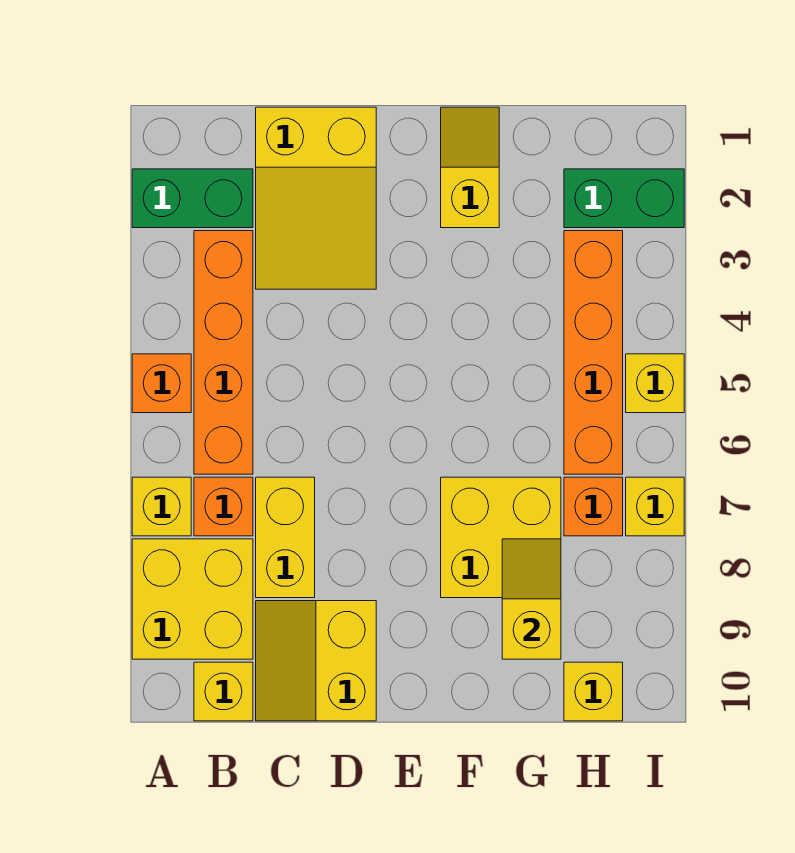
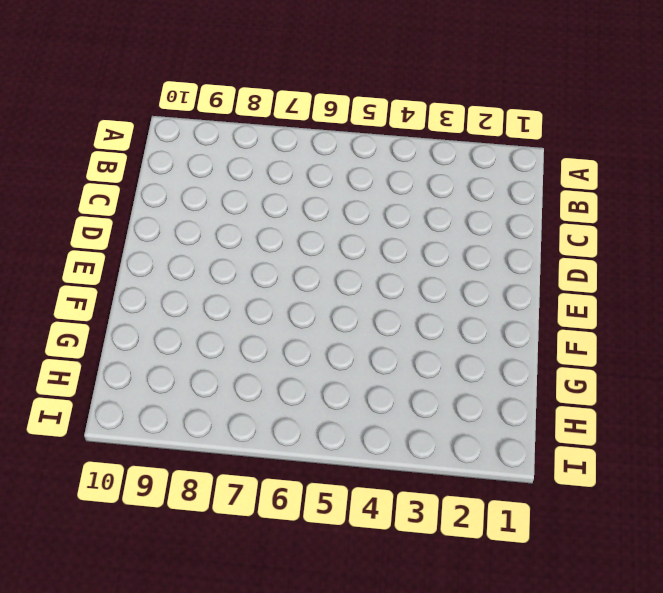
none -> green 1x2 brick [132,169,253,228]
none -> orange 1x1 brick [132,354,191,413]
none -> yellow 1x1 brick [132,477,191,536]

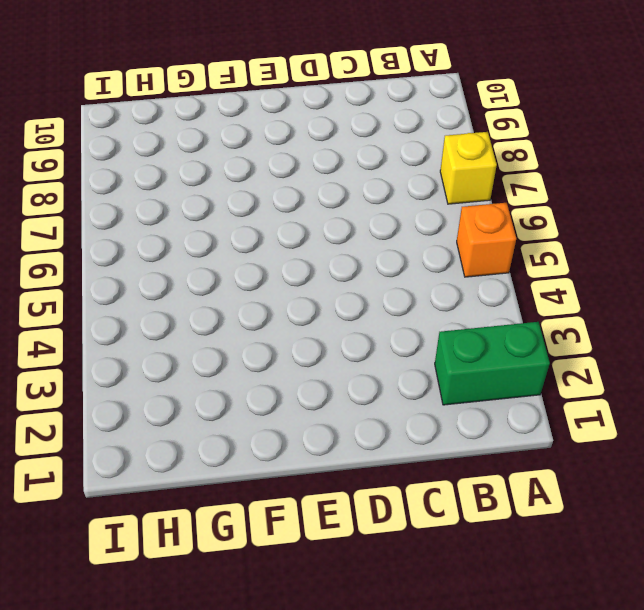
none -> yellow 2x2 brick [132,539,253,659]
none -> orange 1x4 brick [194,231,253,474]
none -> orange 1x1 brick [194,477,253,536]

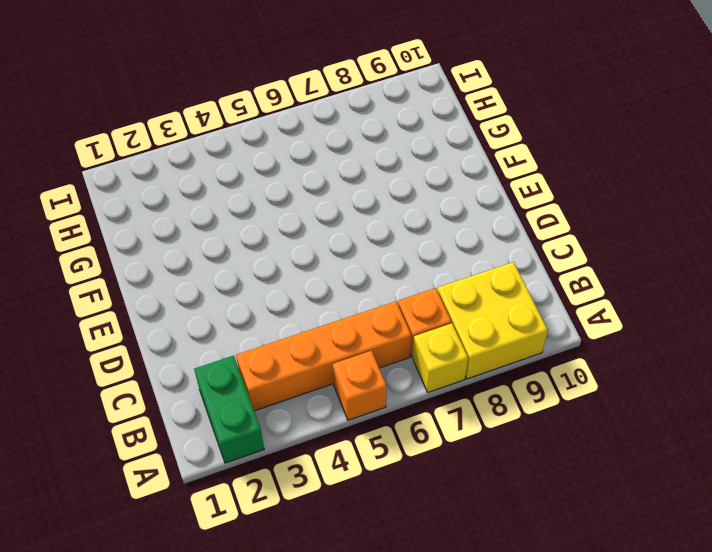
none -> yellow 1x1 brick [194,662,253,721]
none -> yellow 2x3 slope [256,107,376,289]
none -> yellow 1x2 brick [256,477,315,598]

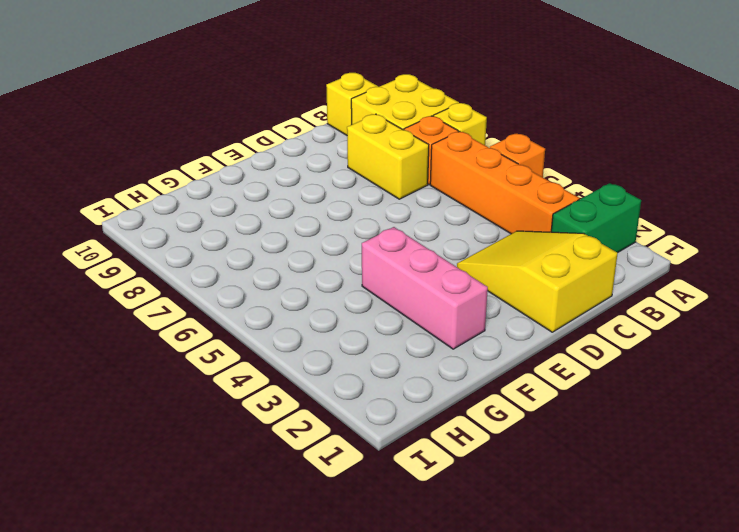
pink 1x3 brick [362,227,488,349] -> yellow 1x2 slope [441,107,499,228]
none -> yellow 2x2 slope [256,601,376,721]
none -> yellow 2x2 brick [441,477,561,598]
none -> green 1x2 brick [564,169,684,228]

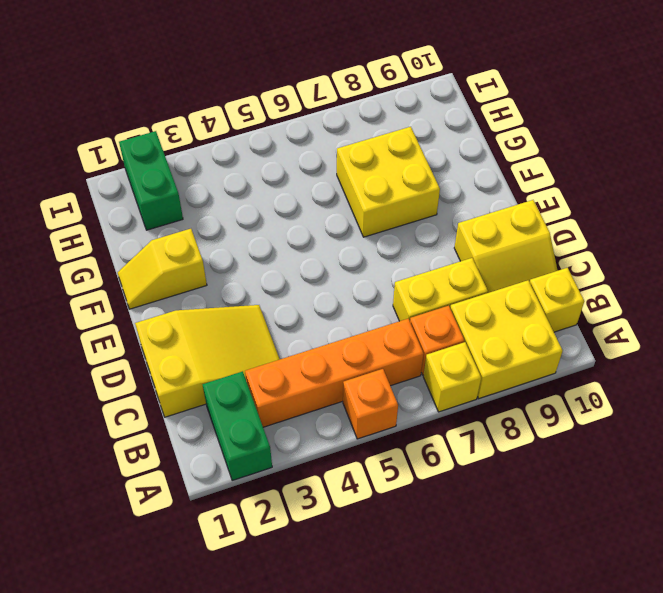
none -> orange 1x4 brick [564,231,623,474]
none -> orange 1x1 brick [564,477,623,536]
none -> yellow 1x1 brick [564,662,623,721]

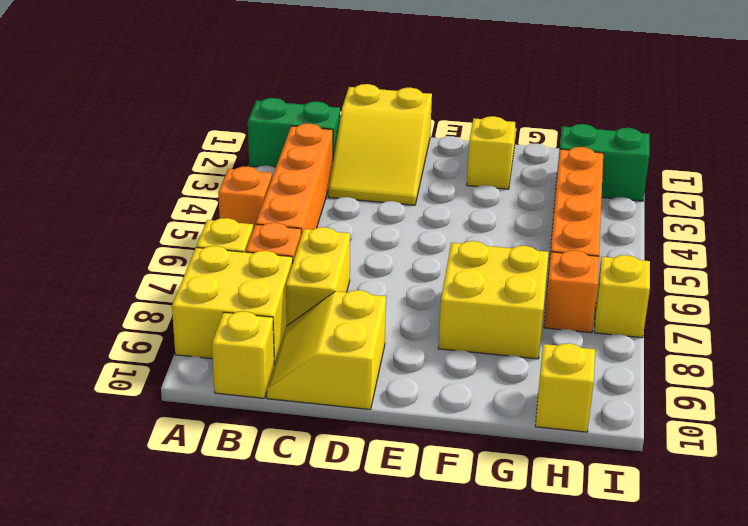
none -> yellow 1x1 brick [626,354,684,413]
none -> yellow 1x2 slope [502,539,561,659]

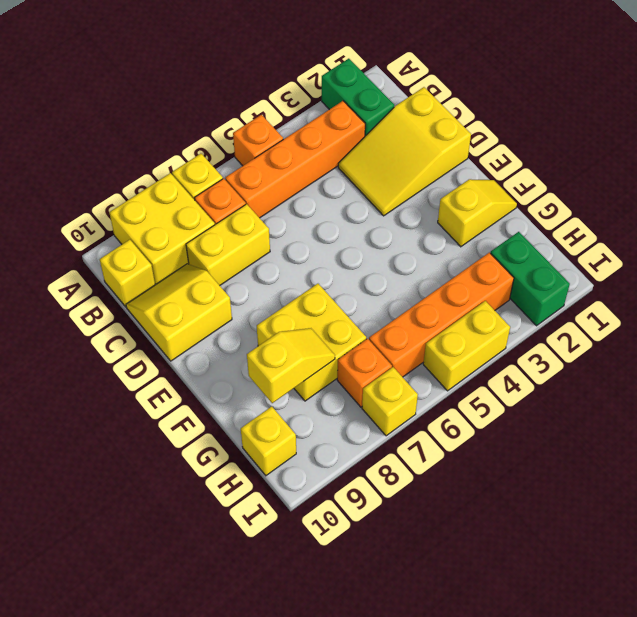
yellow 1x2 brick [423,301,510,391] -> yellow 1x1 brick [626,354,684,413]

